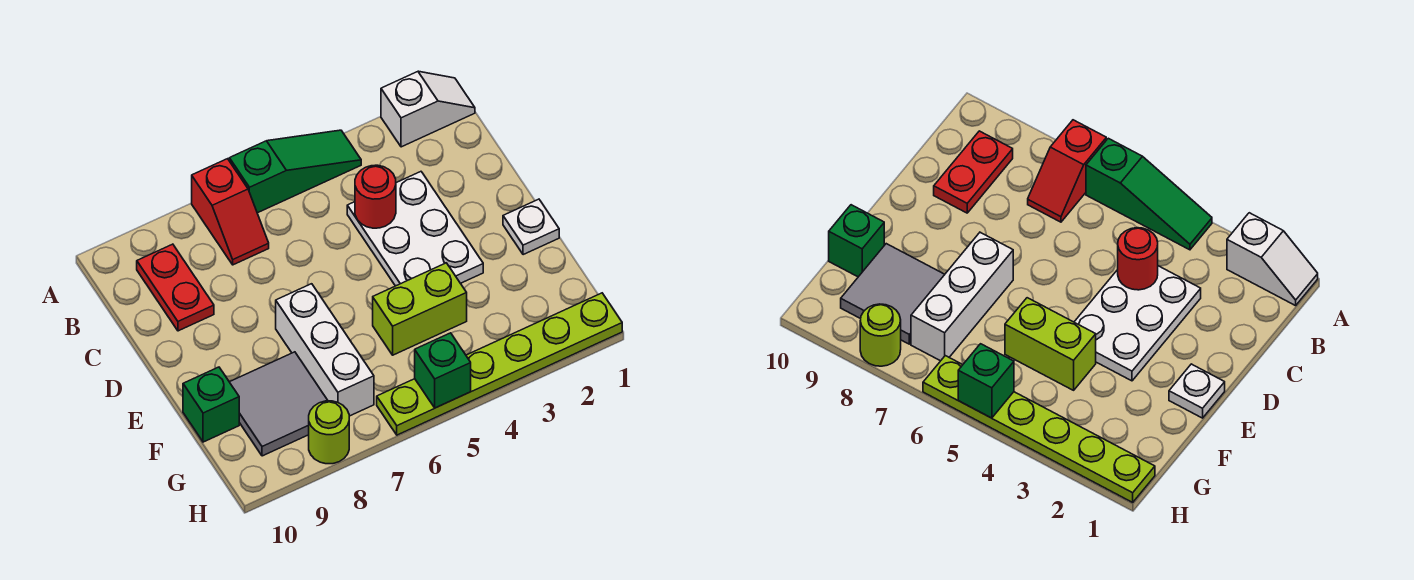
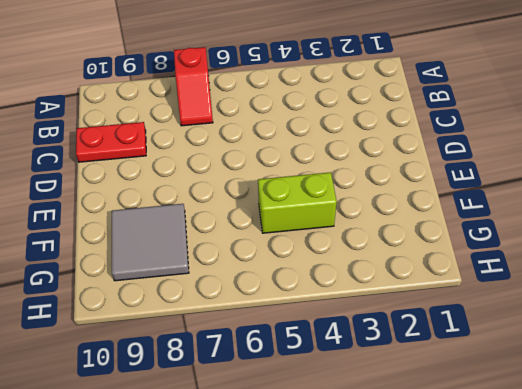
red 1x2 plate [76,122,146,162] -> red 1x2 plate turned to [137,244,214,331]
none -> white 1x2 slope [381,71,475,147]
none -> green 1x3 slope [229,130,361,213]
none -> white 2x3 plate [347,172,483,286]

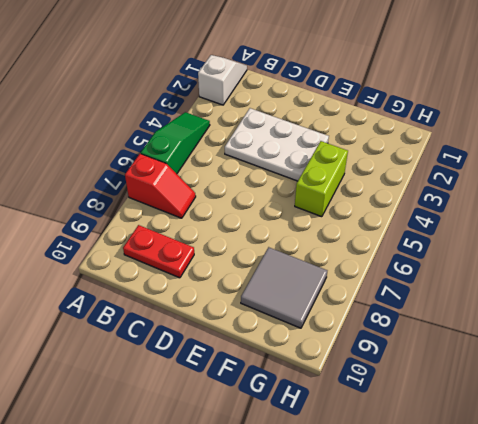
none -> white 1x1 plate [503,199,559,255]
none -> white 1x3 brick [276,284,374,416]
none -> green 1x1 brick [183,367,239,442]

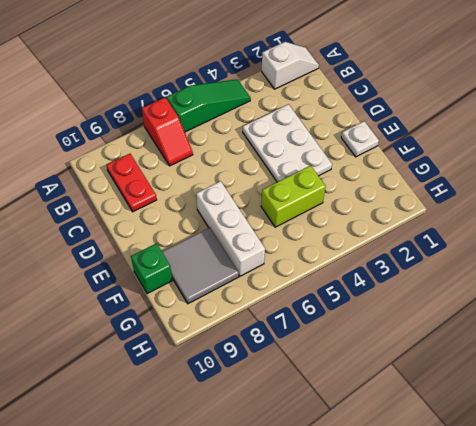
none -> lime 1x6 plate [377,293,622,435]
none -> lime 1x1 round brick [309,401,349,464]
none -> red 1x1 round brick [355,165,396,228]

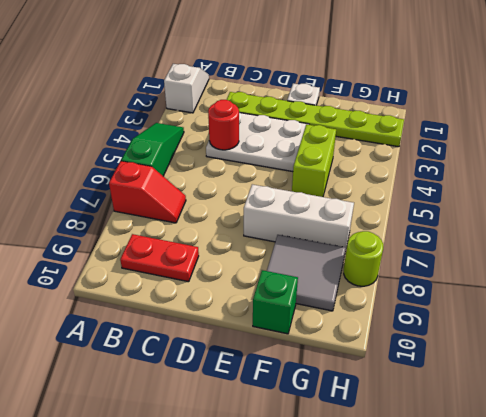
lime 1x6 plate [227,92,404,147] -> lime 1x6 plate turned to [377,293,622,435]
none -> green 1x1 brick [415,333,471,408]

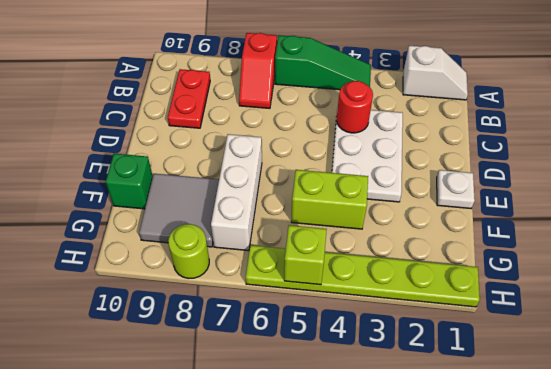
lime 1x1 brick [284,225,327,285] -> green 1x1 brick [415,333,471,408]

